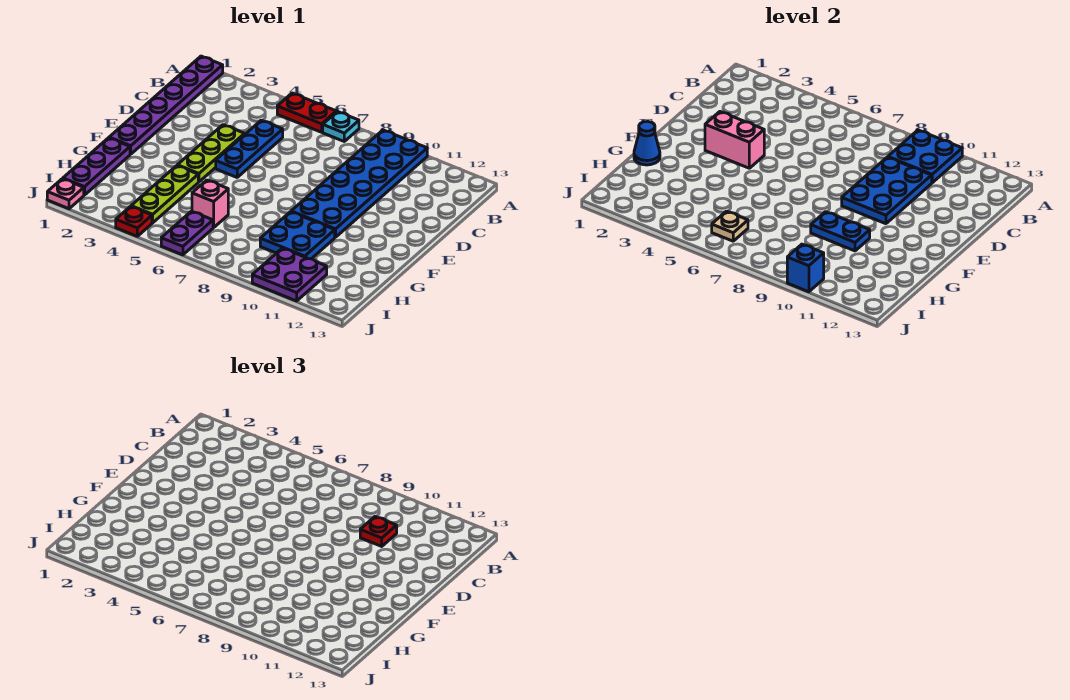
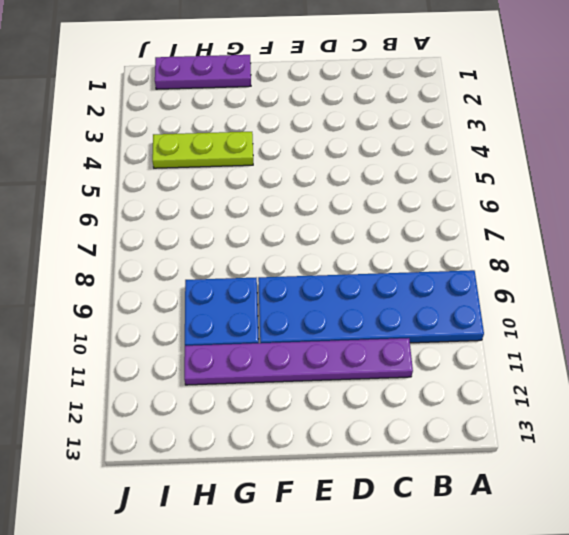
purple 1x6 plate [184,338,413,385] -> purple 1x6 plate moved to [109,56,223,154]
none -> red 1x2 plate [277,93,336,132]
none -> cyan 1x1 plate [323,112,359,141]
none -> blue 1x3 plate [216,120,283,177]

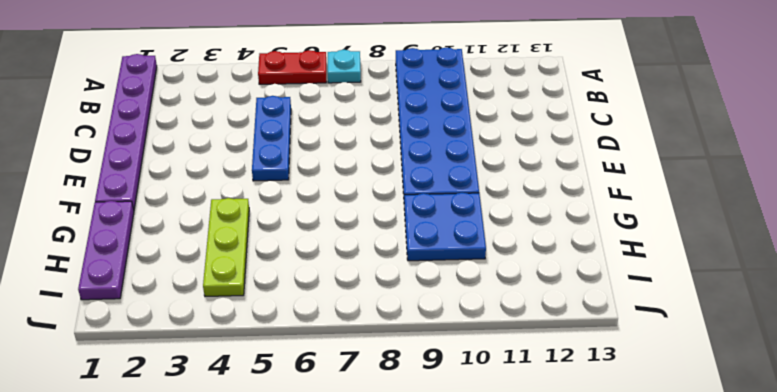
none -> lime 1x3 plate [177,125,245,182]
none -> pink 1x1 brick [192,180,228,228]
none -> purple 1x2 plate [161,211,213,255]

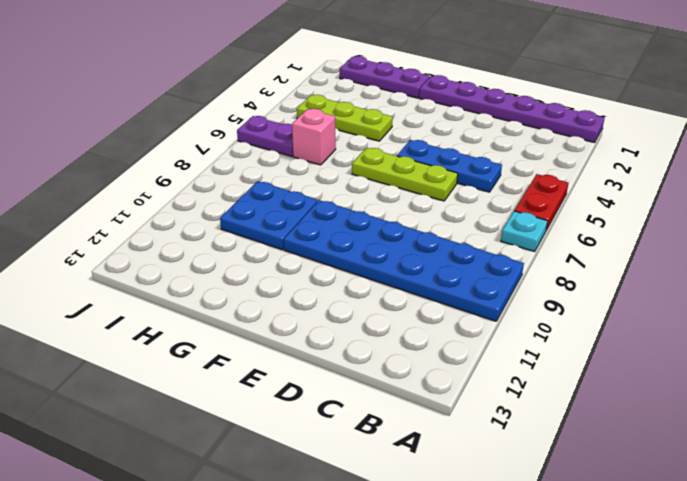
lime 1x3 plate [352,148,458,201] -> lime 1x3 plate moved to [177,125,245,182]
none -> purple 2x2 plate [252,248,327,301]
none -> pink 1x1 plate [47,179,84,209]
none -> red 1x1 plate [116,206,152,236]

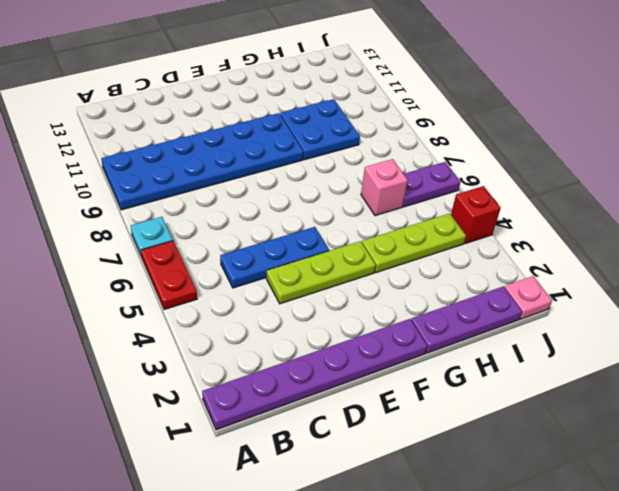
red 1x1 brick [451,186,501,243] -> red 1x1 plate [116,206,152,236]
none -> purple 2x2 plate [252,248,327,301]
none -> blue 2x2 plate [888,130,962,183]
none -> blue 2x3 plate [842,157,932,224]

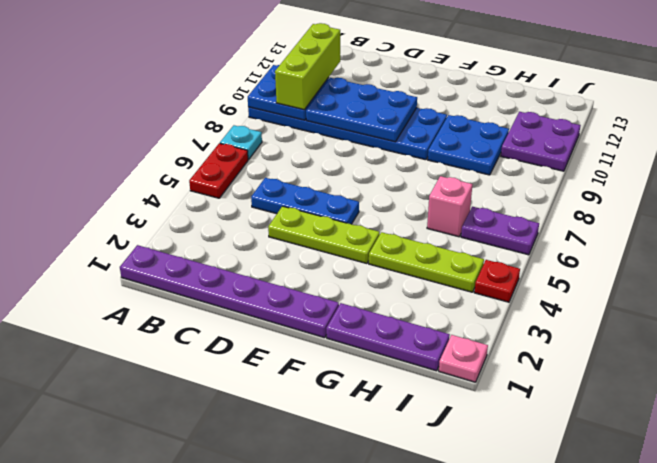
lime 1x3 brick [275,23,340,110] -> none
none -> pink 1x2 brick [705,112,764,168]
none -> blue 1x1 cone [634,121,660,165]
none -> blue 1x2 plate [811,212,870,251]

